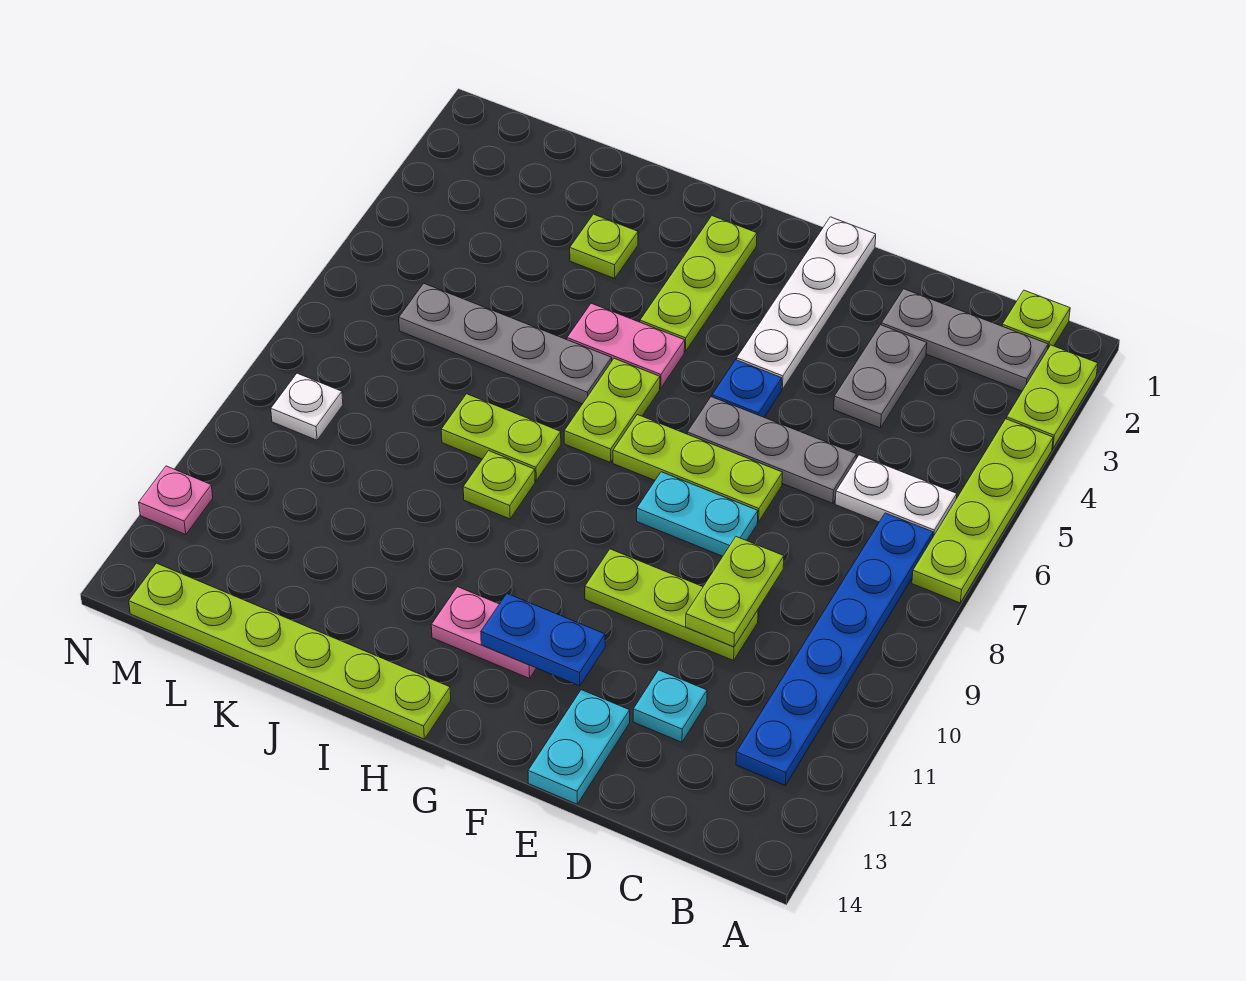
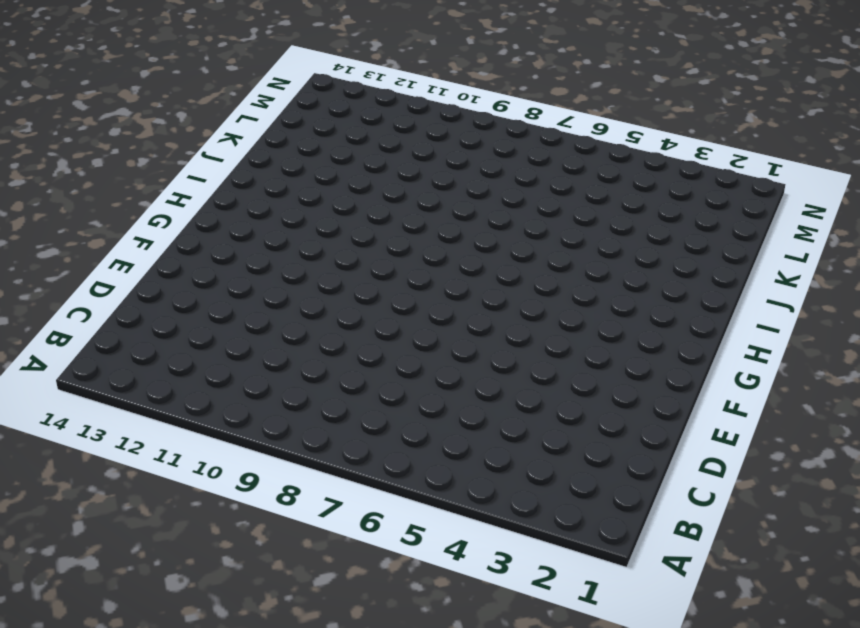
none -> lime 1x2 plate [1006,345,1098,449]
none -> lime 1x4 plate [912,419,1053,603]
none -> lime 1x1 plate [1002,290,1070,348]

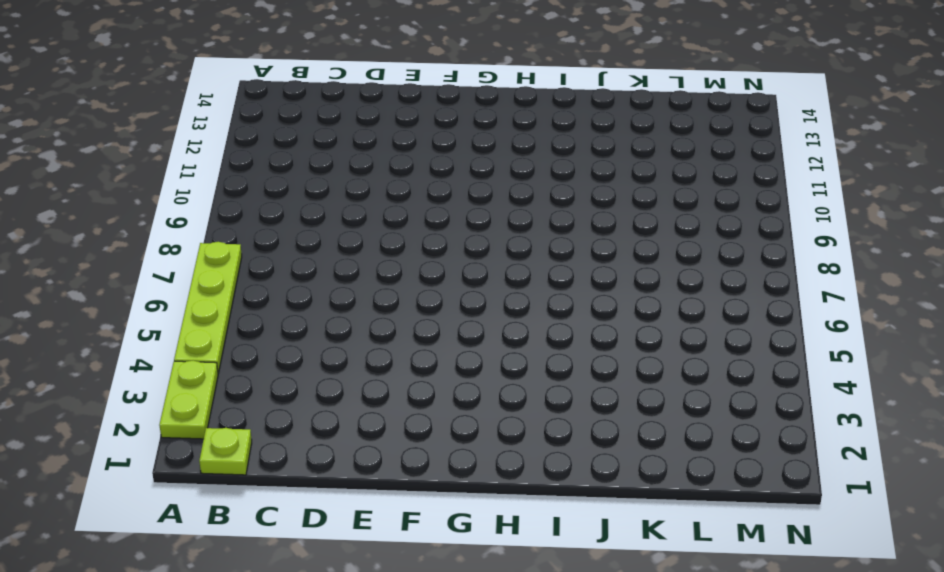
none -> grey 1x3 plate [881,289,1048,391]
none -> white 1x2 plate [835,455,957,537]
none -> blue 1x6 plate [736,513,933,786]

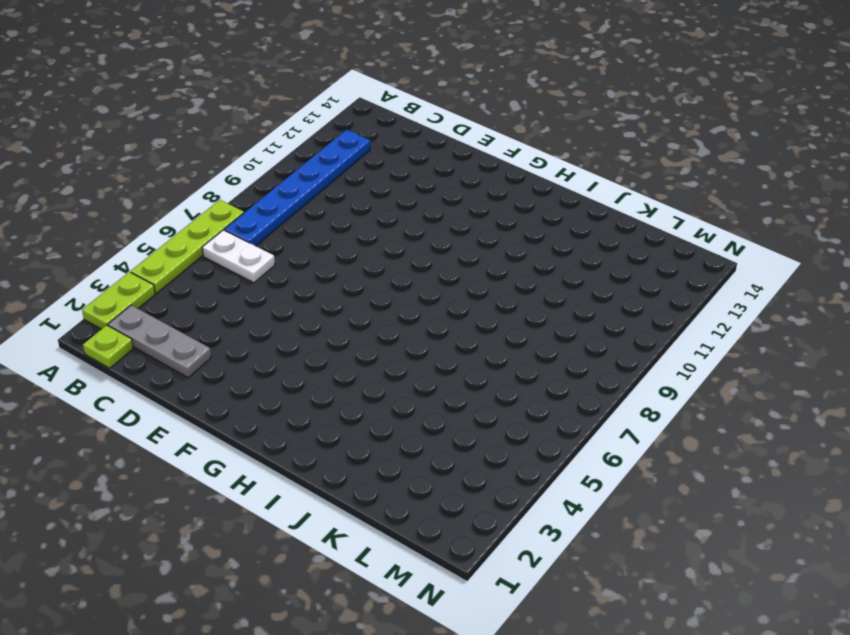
none -> grey 1x2 plate [834,325,927,428]
none -> grey 1x3 plate [687,397,856,504]
none -> lime 1x3 plate [585,549,758,661]

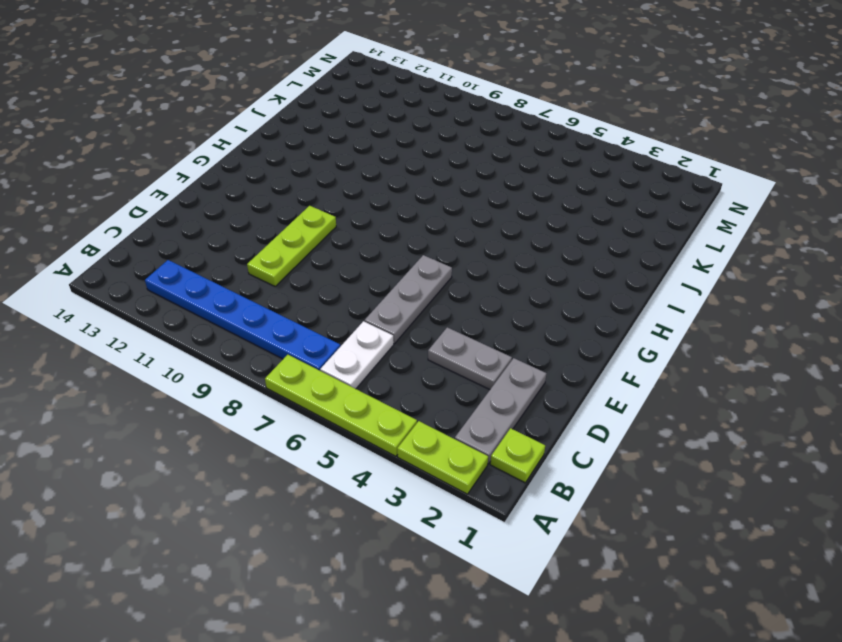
none -> cyan 1x1 plate [633,670,707,742]
none -> lime 1x3 plate [613,415,783,522]
none -> cyan 1x2 plate [637,472,758,556]

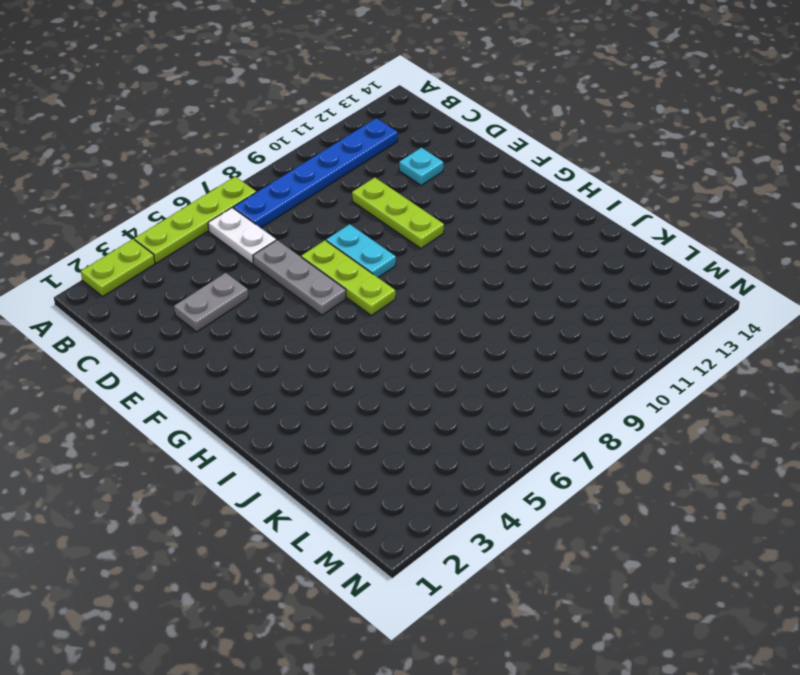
none -> lime 1x1 plate [1002,290,1070,348]
none -> grey 1x3 plate [881,289,1048,391]
none -> cyan 1x2 plate [528,690,630,804]

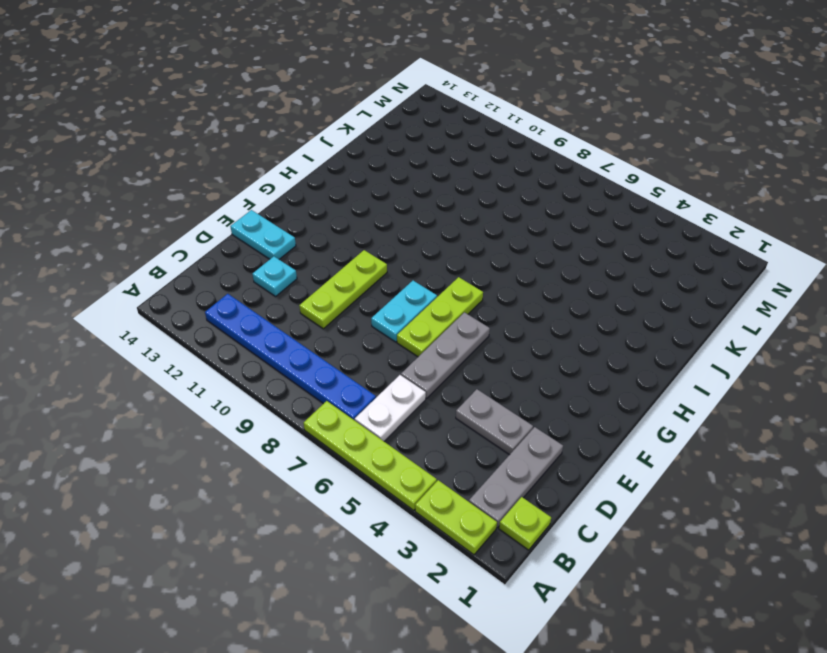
none -> white 1x4 plate [737,217,876,389]
none -> blue 1x1 plate [712,360,782,417]
none -> pink 1x2 plate [431,587,536,679]

